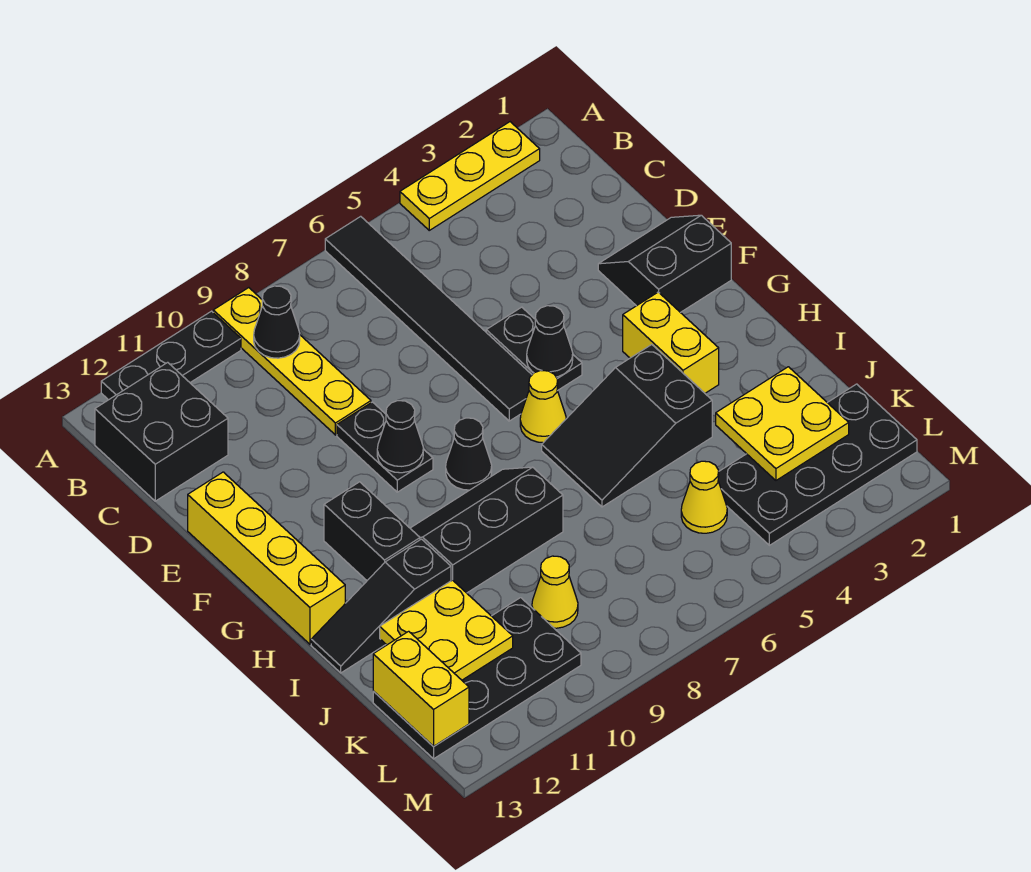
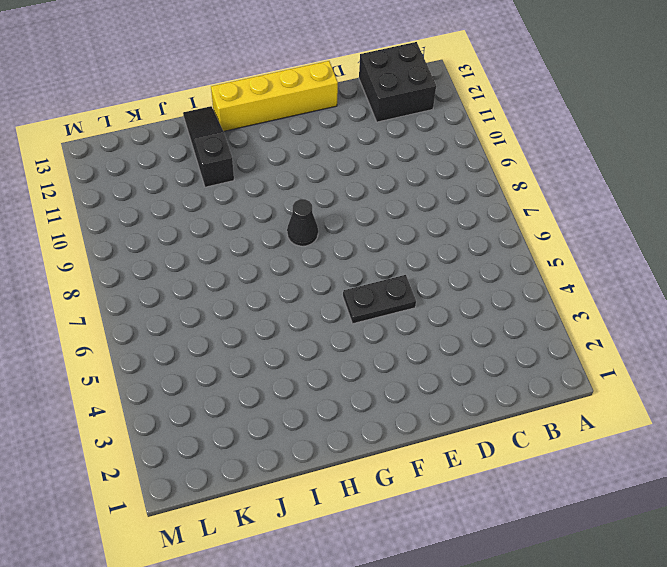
none -> yellow 1x3 plate [400,122,540,230]
none -> black 1x6 tile [325,216,532,421]
none -> yellow 1x4 plate [213,288,371,435]

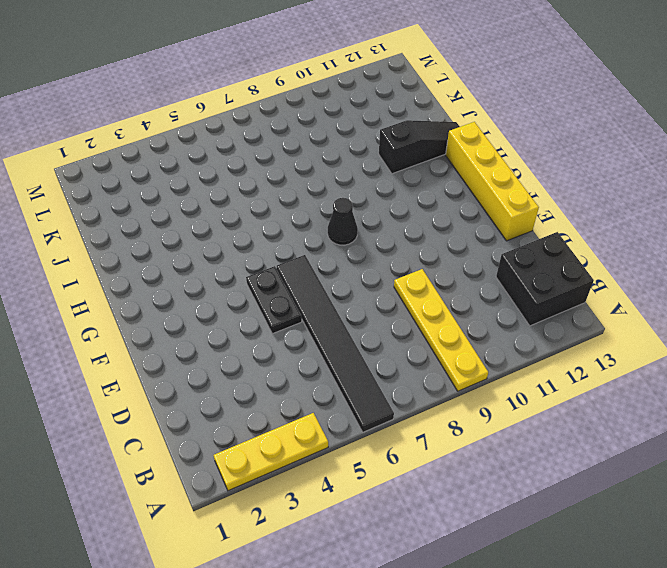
none -> black 1x3 plate [101,311,241,400]
none -> black 2x2 slope [598,215,731,313]
none -> black 1x2 plate [337,402,433,492]

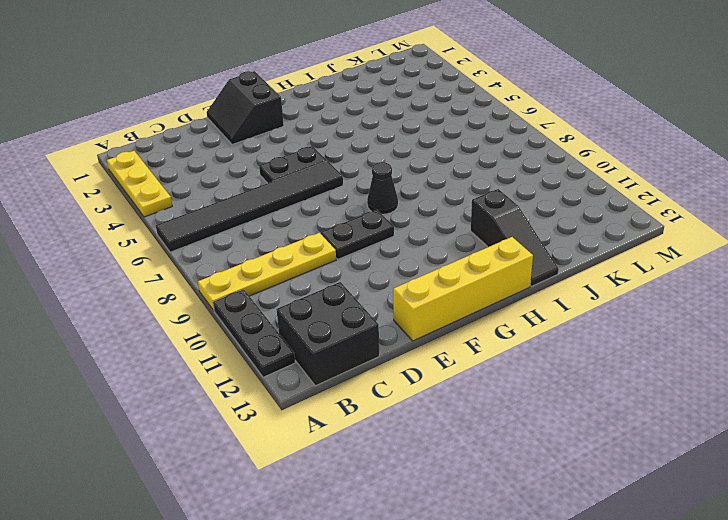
none -> yellow 1x2 brick [623,292,719,393]
none -> yellow 1x1 cone [520,370,566,443]
none -> black 1x2 brick [324,482,420,580]

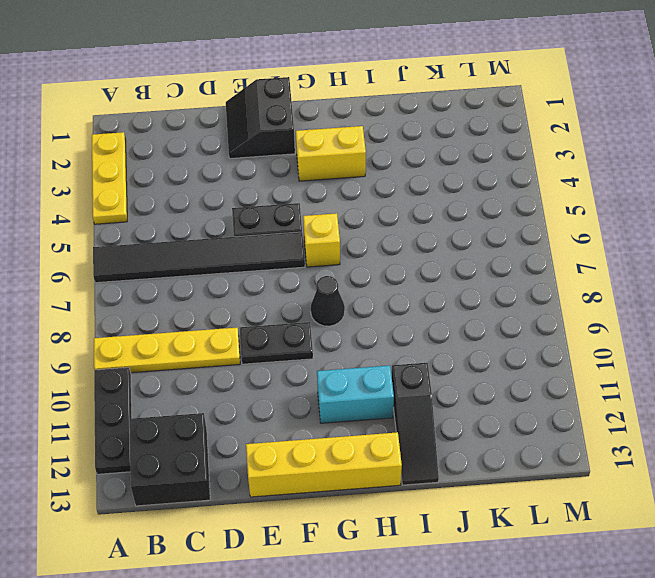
yellow 1x1 brick [303,213,340,267] -> yellow 1x1 cone [520,370,566,443]
cyan 1x2 brick [317,365,394,423] -> black 1x2 brick [324,482,420,580]
none -> black 2x3 slope [542,345,712,507]
none -> black 2x3 slope [410,467,563,593]
none -> black 2x4 plate [718,384,917,545]

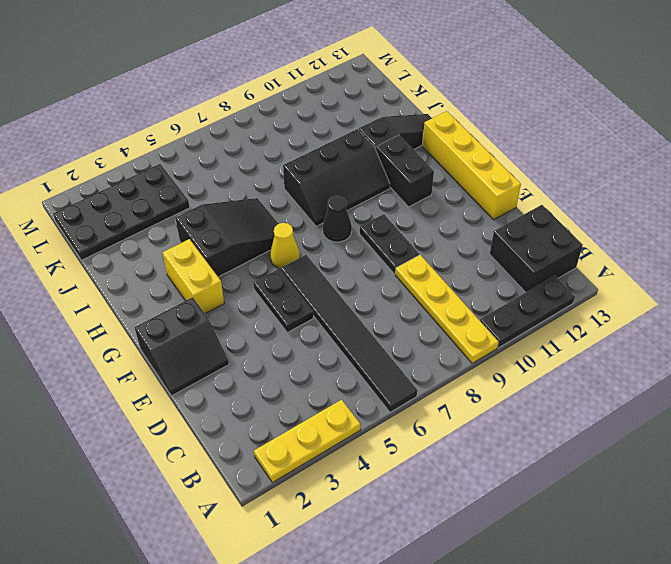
none -> yellow 1x1 cone [681,461,727,533]
none -> yellow 1x1 cone [532,556,578,628]
none -> black 2x4 plate [373,598,581,759]

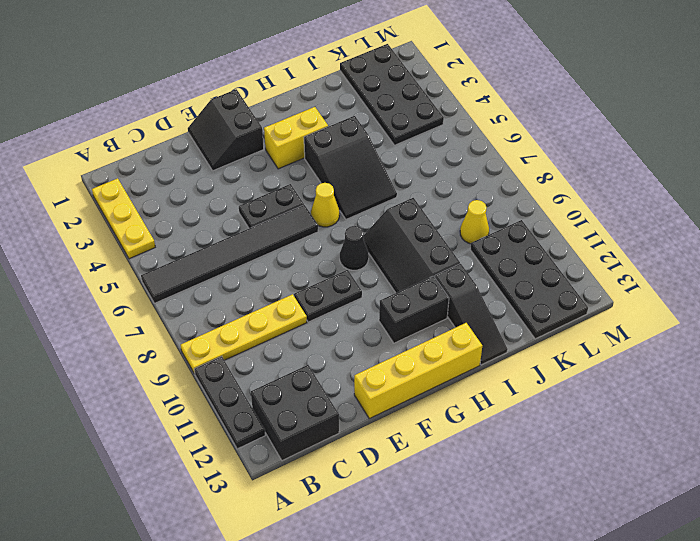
none -> yellow 1x1 cone [681,461,727,533]
none -> black 1x1 cone [254,286,300,358]
none -> black 1x1 cone [527,306,573,377]

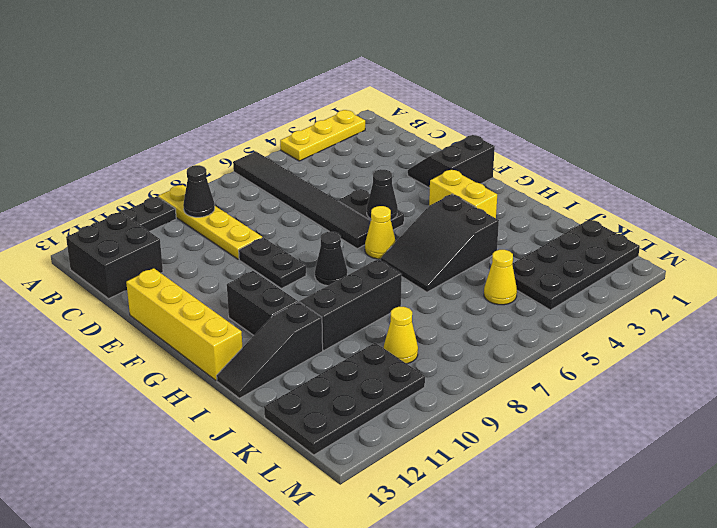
none -> black 1x1 cone [377,401,423,473]
none -> yellow 2x2 plate [716,367,849,480]
none -> yellow 2x2 plate [380,580,513,680]

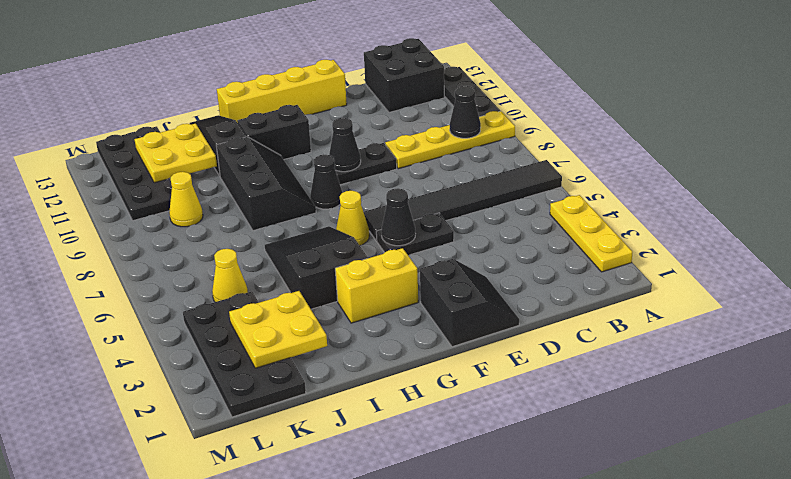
none -> yellow 1x2 brick [373,631,469,747]

